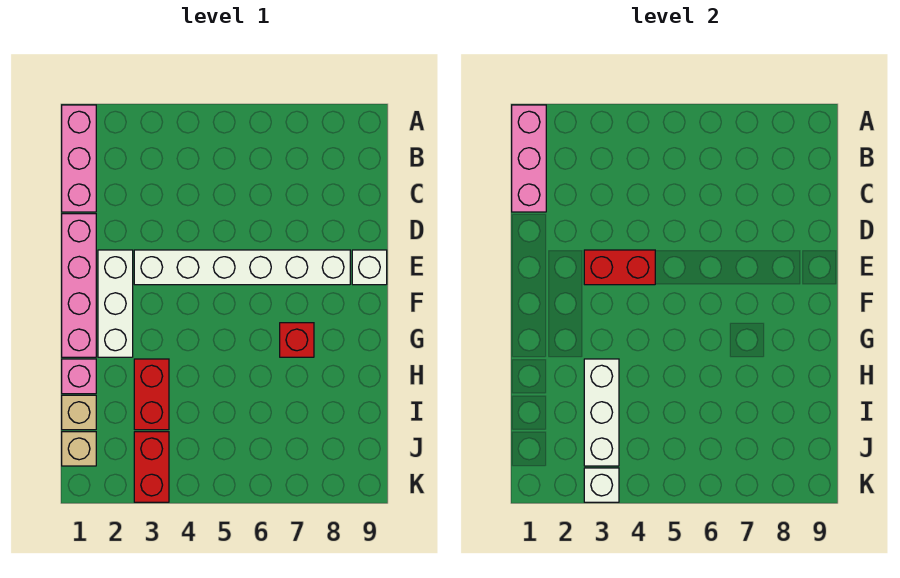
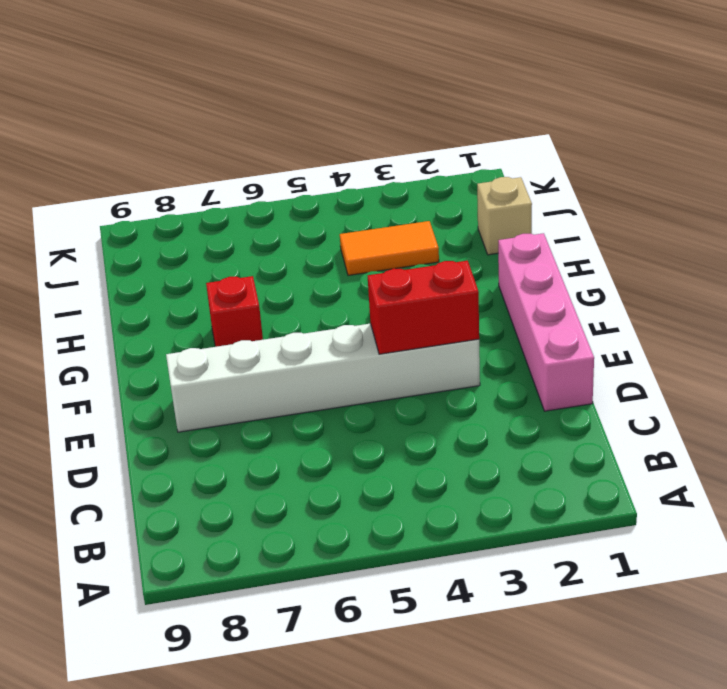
orange 1x2 tile [340,221,439,275] -> red 1x2 brick [134,359,169,430]
none -> pink 1x3 brick [62,105,96,212]
none -> white 1x3 brick [98,250,133,357]
none -> white 1x1 brick [352,250,387,285]

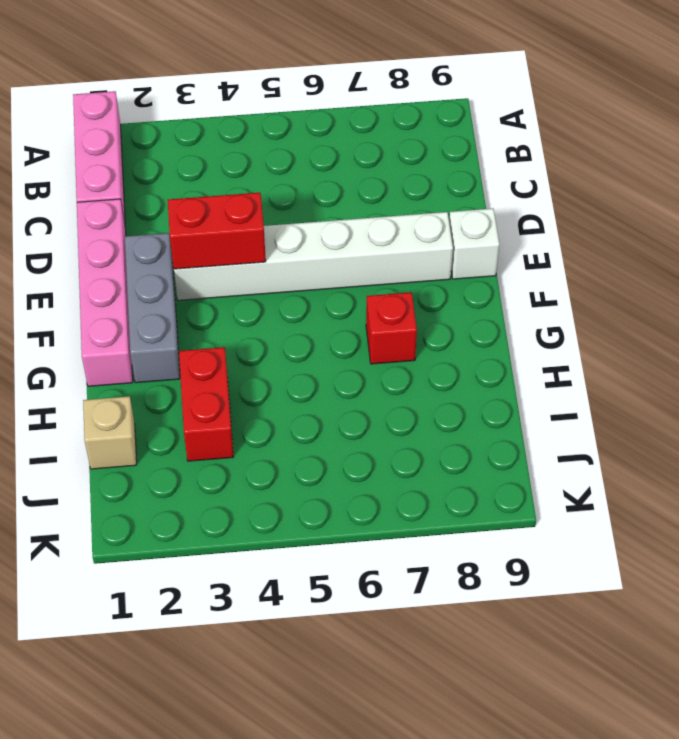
grey 1x3 brick [125,233,180,383] -> white 1x3 brick [98,250,133,357]
none -> pink 1x1 brick [62,359,96,394]
none -> tan 1x1 brick [62,432,96,466]
none -> red 1x2 brick [134,432,169,502]

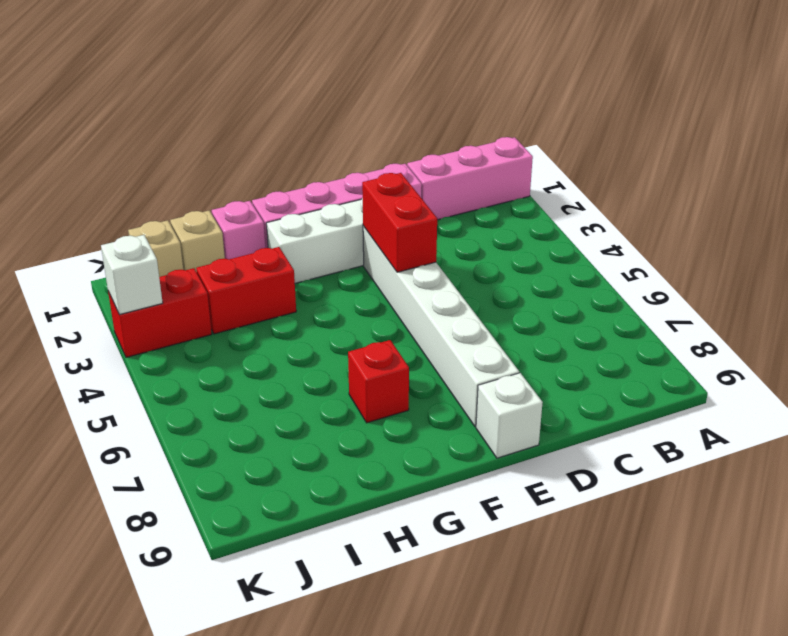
none -> pink 1x3 brick [512,105,546,212]
none -> white 1x3 brick [584,359,619,466]

